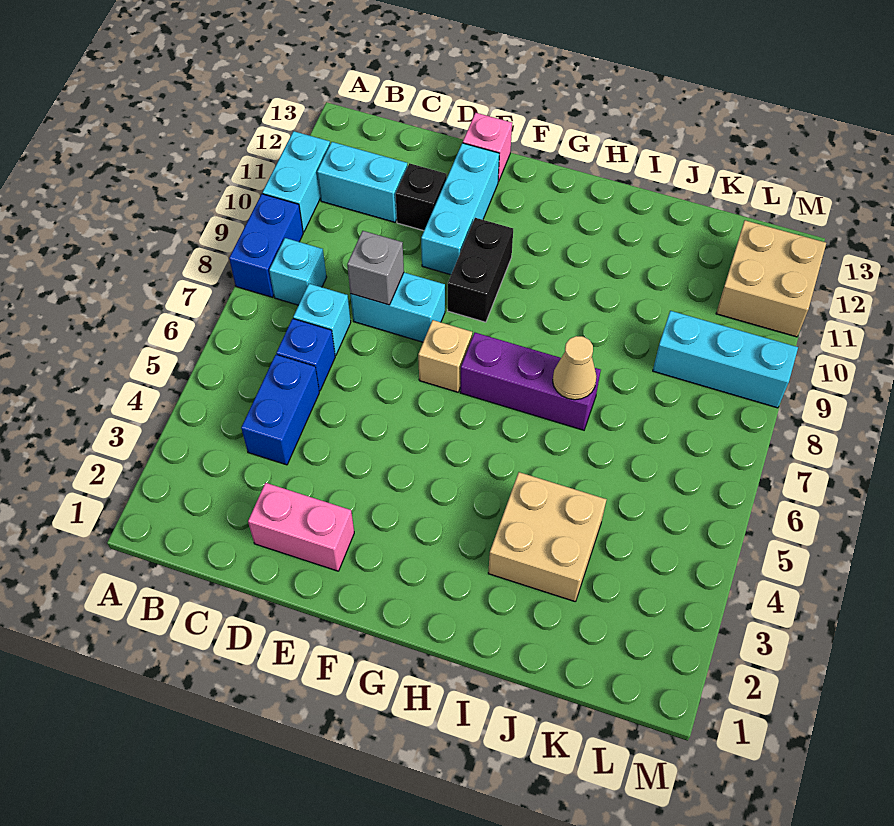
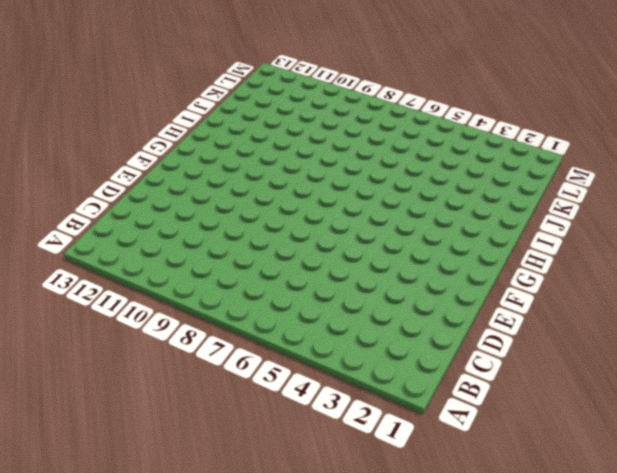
none -> blue 1x2 brick [229,194,303,297]
none -> cyan 1x2 brick [263,131,330,232]
none -> cyan 1x1 brick [269,238,327,305]

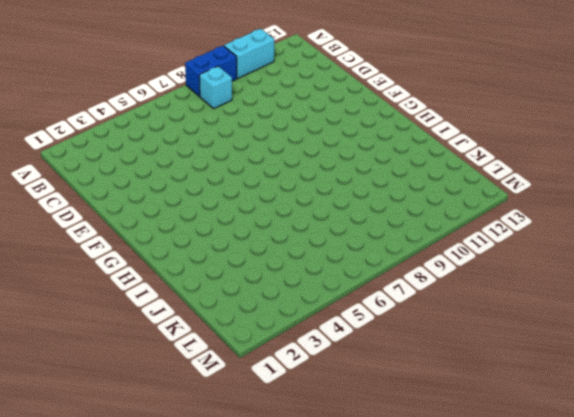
none -> cyan 1x2 brick [317,142,408,222]
none -> blue 1x2 brick [241,355,319,465]
none -> blue 1x1 brick [276,319,335,391]

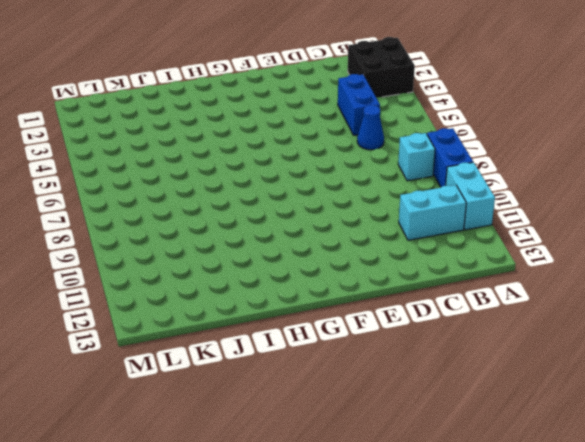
black 2x2 brick [348,37,415,97] -> none
blue 1x1 cone [357,105,384,150] -> blue 1x1 brick [276,319,335,391]
none -> cyan 1x1 brick [293,284,351,355]
none -> pink 1x2 brick [248,483,354,571]
none -> cyan 1x2 brick [350,273,445,342]

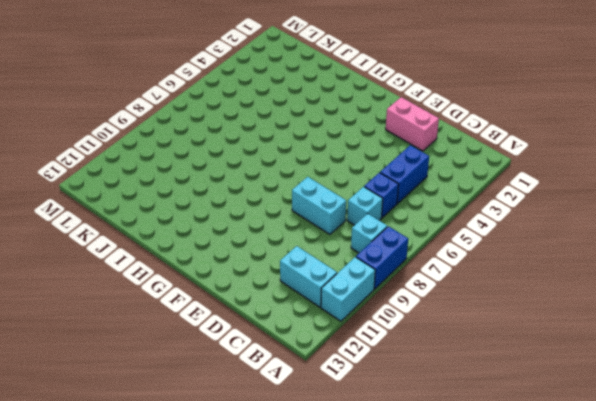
none -> black 1x1 brick [396,163,447,231]
none -> cyan 1x3 brick [421,143,499,275]
none -> pink 1x1 brick [463,113,512,182]

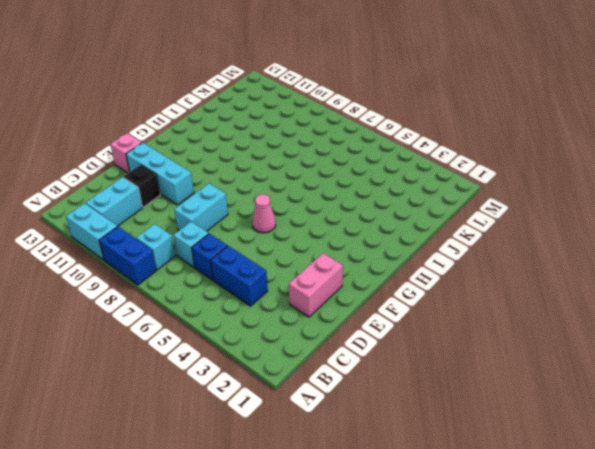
pink 1x1 cone [252,194,276,233] -> none
none -> tan 1x1 brick [418,320,472,392]
none -> black 1x2 brick [448,218,513,322]
none -> purple 1x3 brick [460,333,601,430]

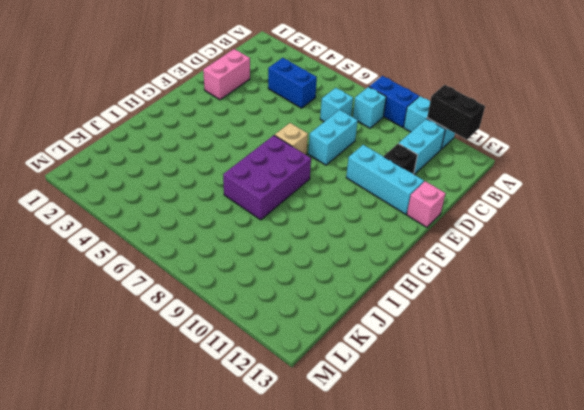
black 1x2 brick [427,85,485,140] -> black 1x2 brick moved to [448,218,513,322]
purple 2x3 brick [223,135,311,220] -> purple 1x3 brick [460,333,601,430]
none -> blue 1x1 brick [276,319,335,391]
none -> tan 2x2 brick [488,472,607,602]
none -> cyan 1x3 brick [653,311,798,408]

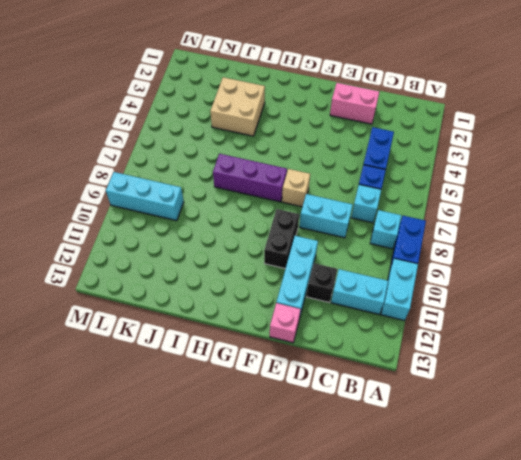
none -> tan 2x2 brick [716,220,826,337]
none -> grey 1x1 brick [347,231,404,305]
none -> tan 1x1 cone [553,336,597,400]

